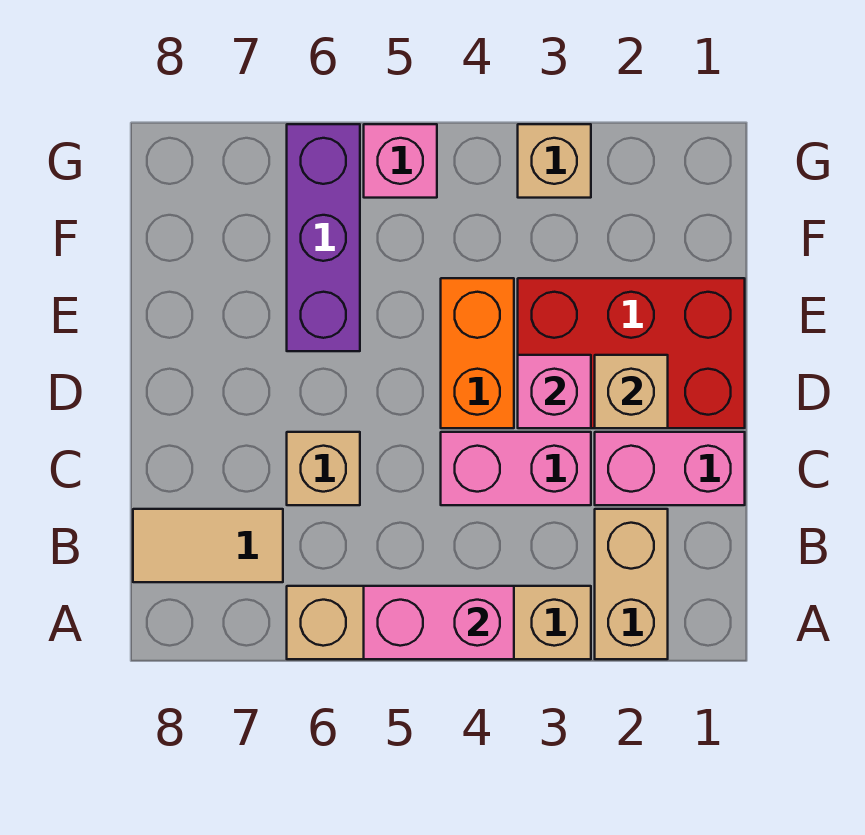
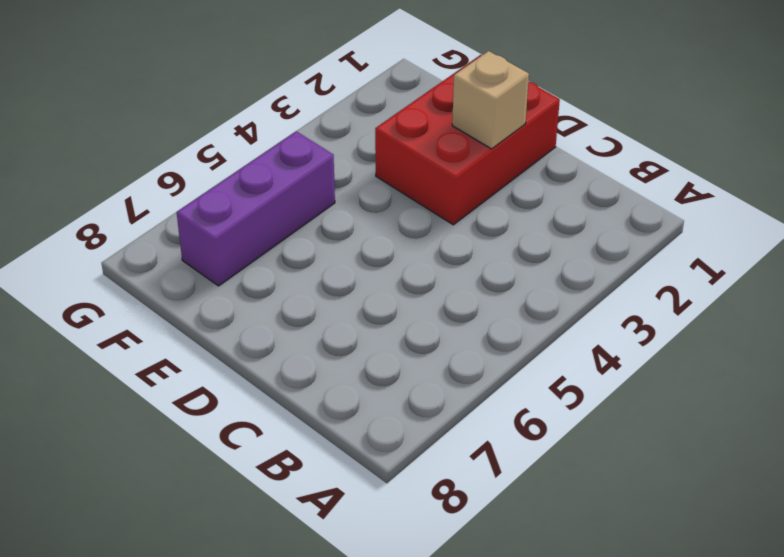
purple 1x3 brick [177,131,335,286] -> purple 1x3 brick turned to [287,124,360,351]
none -> tan 1x2 brick [595,509,668,659]
none -> tan 1x4 brick [287,586,591,659]
none -> tan 1x2 tile [133,509,283,582]

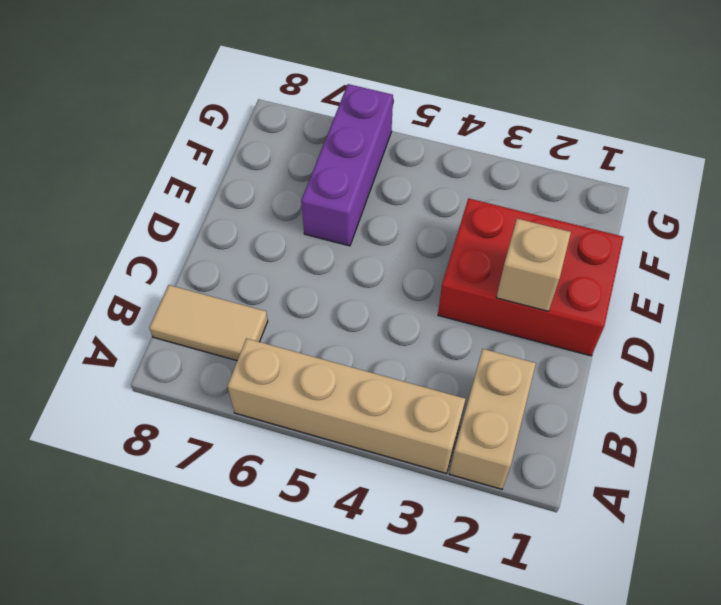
none -> pink 1x2 brick [595,432,745,505]
none -> pink 1x2 brick [441,432,591,505]
none -> tan 1x1 brick [287,432,360,505]

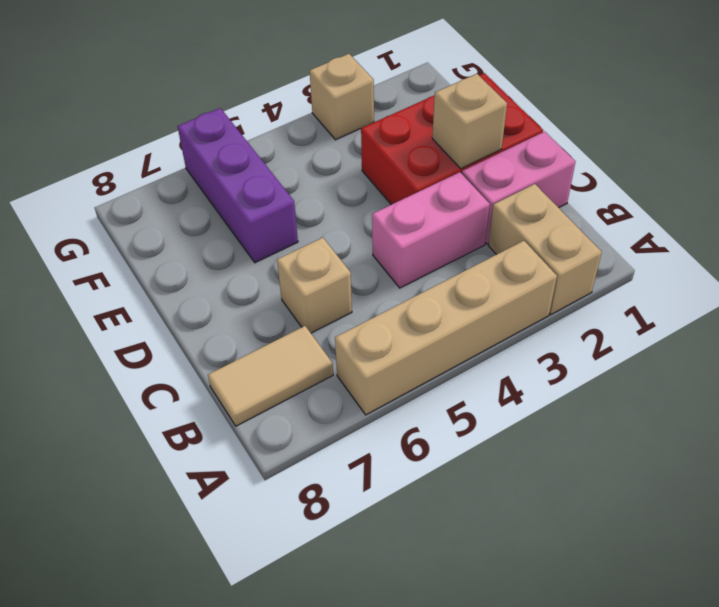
none -> orange 1x2 brick [441,278,514,428]
none -> pink 1x1 brick [364,124,437,198]
none -> pink 1x2 brick [364,586,514,659]

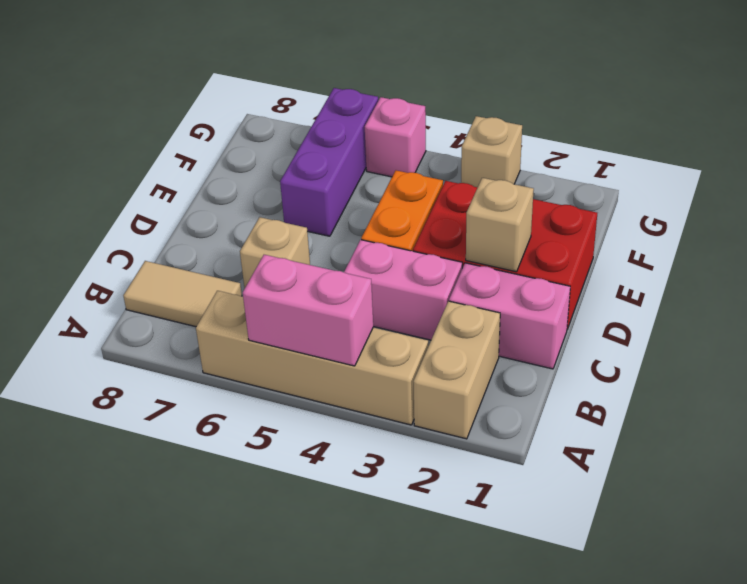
none -> pink 1x1 brick [518,355,591,428]

